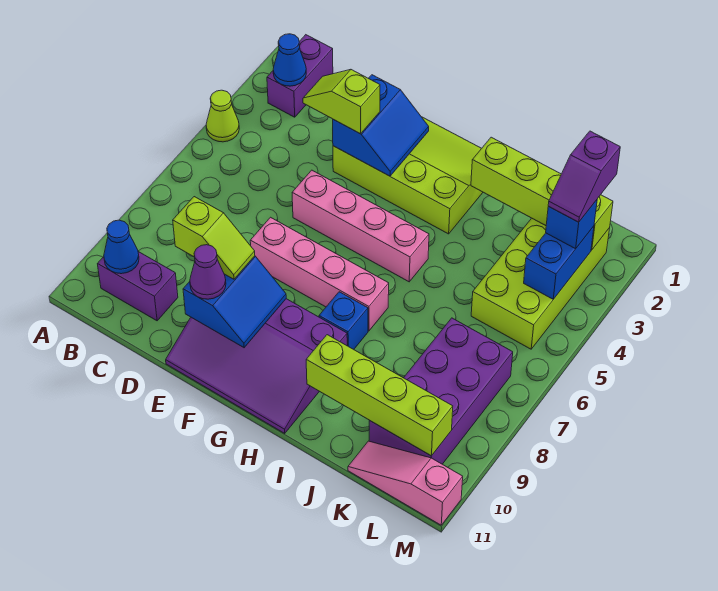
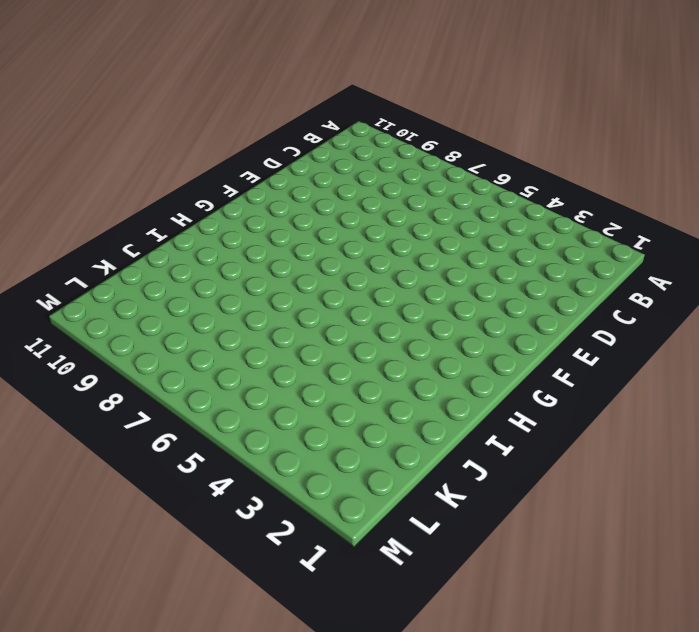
none -> lime 1x1 cone [206,90,239,142]
none -> purple 1x2 brick [267,35,333,117]
none -> purple 1x2 brick [98,252,178,321]

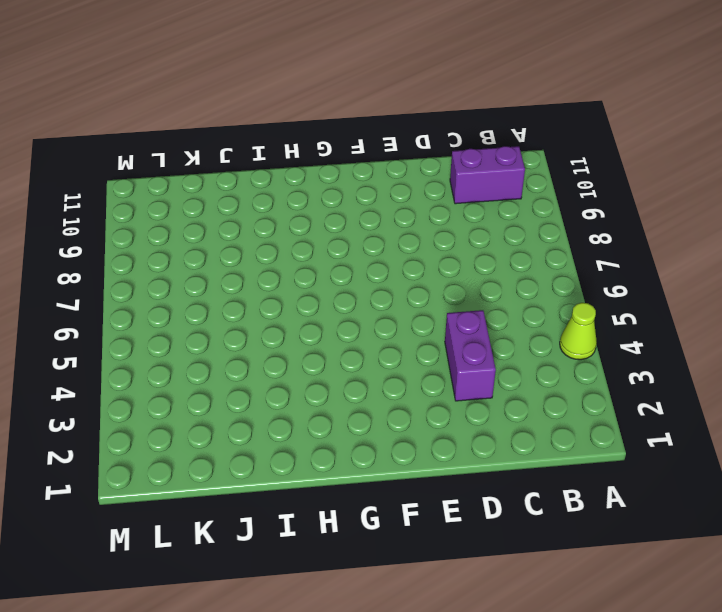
purple 1x2 brick [445,310,496,401] -> purple 1x2 brick moved to [267,35,333,117]
none -> lime 3x4 slope [333,117,483,234]
none -> pink 1x4 brick [292,170,429,282]
none -> pink 1x4 brick [250,217,389,331]

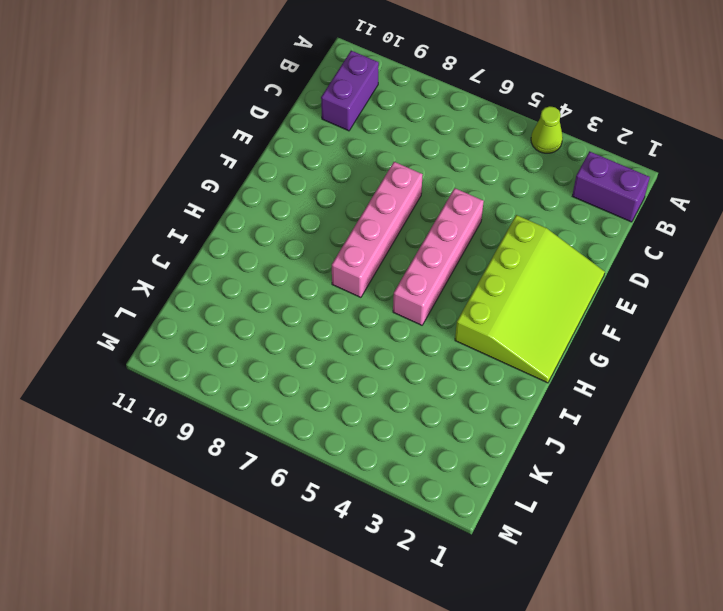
none -> purple 3x4 slope [166,299,347,433]
none -> blue 1x1 brick [319,292,368,349]
none -> lime 2x4 brick [471,218,610,349]

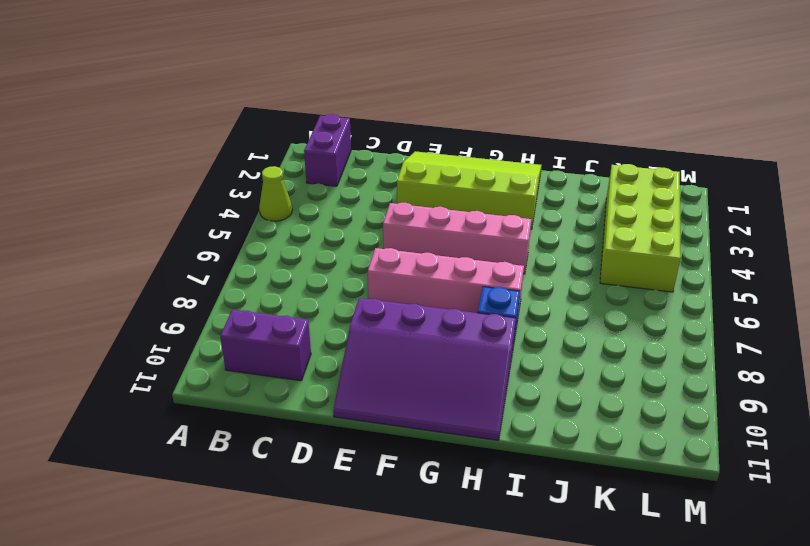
none -> purple 2x4 brick [369,318,513,464]
none -> pink 1x3 slope [348,441,463,525]
none -> blue 1x1 cone [273,34,306,86]

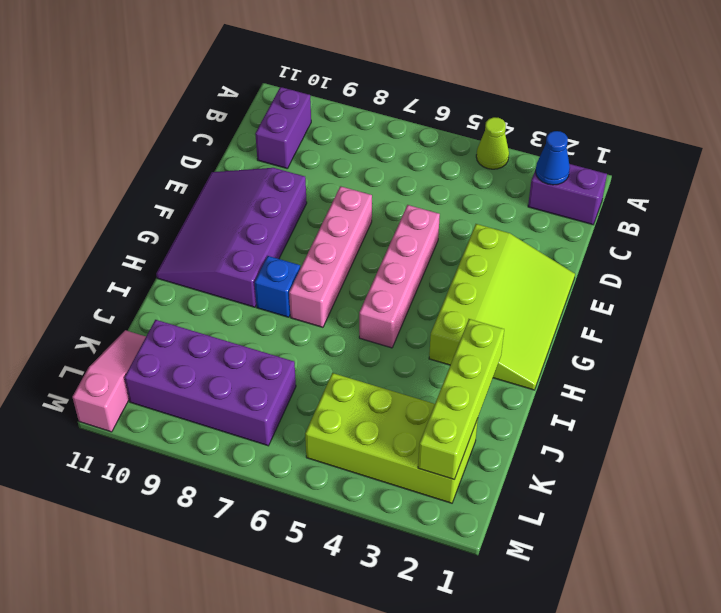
none -> blue 1x1 cone [104,220,139,274]
none -> blue 2x2 slope [333,75,429,176]
none -> blue 2x2 slope [183,256,286,348]

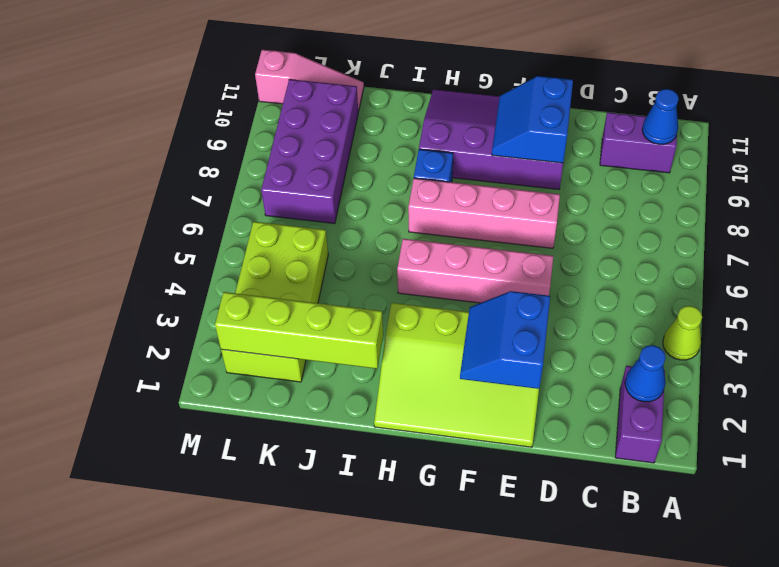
none -> lime 1x4 brick [306,335,453,456]
none -> blue 1x2 brick [524,226,594,299]
none -> lime 1x2 slope [303,70,380,134]

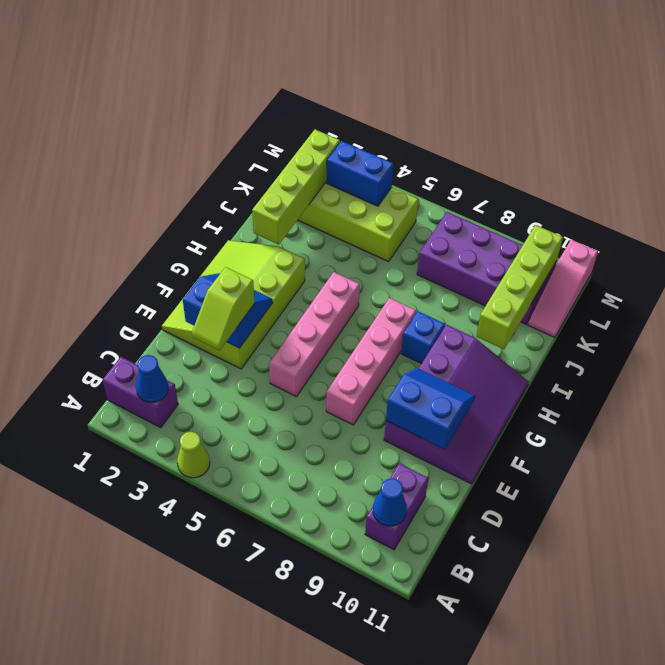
none -> lime 1x2 slope [173,197,255,279]
none -> purple 1x1 cone [190,245,226,299]
none -> blue 1x1 brick [546,200,597,249]

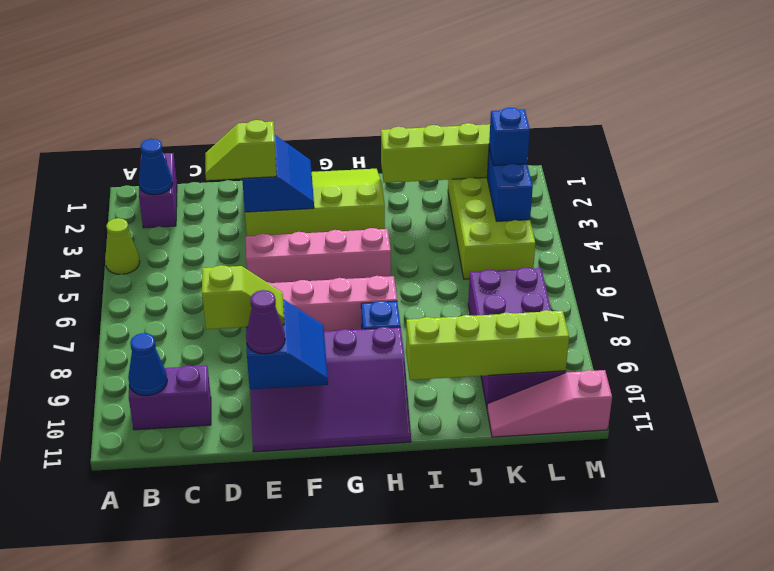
none -> purple 1x2 slope [548,131,620,222]

